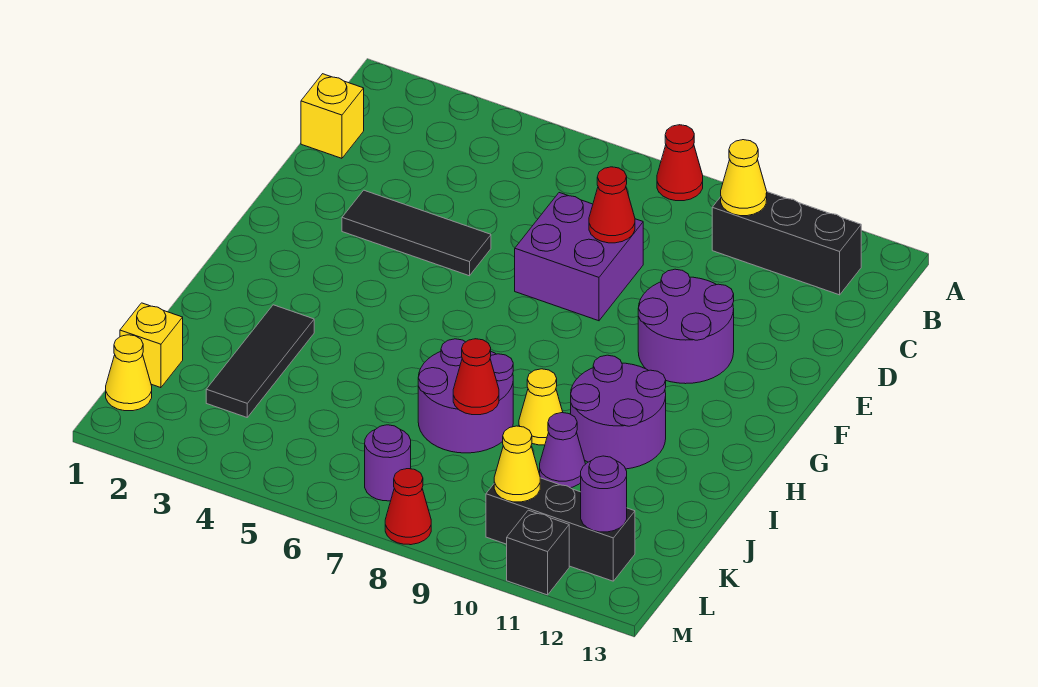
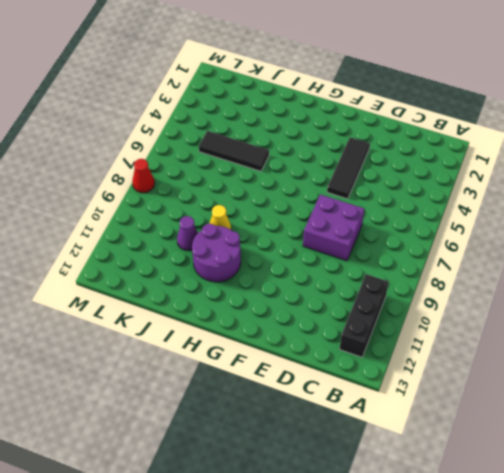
black 1x3 tile [199,131,269,171] -> black 1x3 tile moved to [206,305,314,417]
none -> red 1x1 cone [657,125,703,201]
none -> yellow 1x1 brick [301,74,364,158]
none -> purple 2x2 round brick [638,269,734,384]

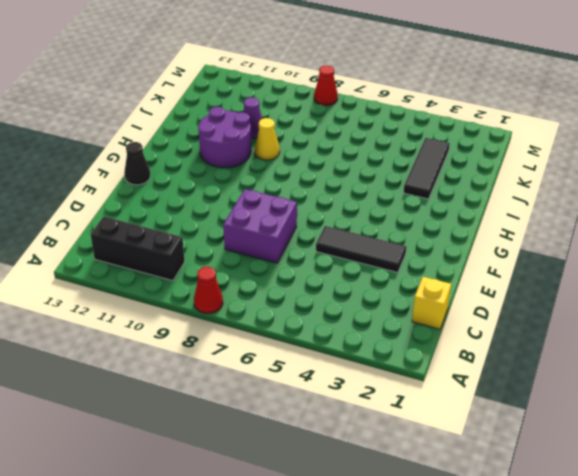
black 1x1 cone [124,142,150,185] -> none
none -> purple 2x2 round brick [638,269,734,384]
none -> purple 2x2 round brick [418,339,513,453]
none -> yellow 1x1 brick [120,303,183,388]

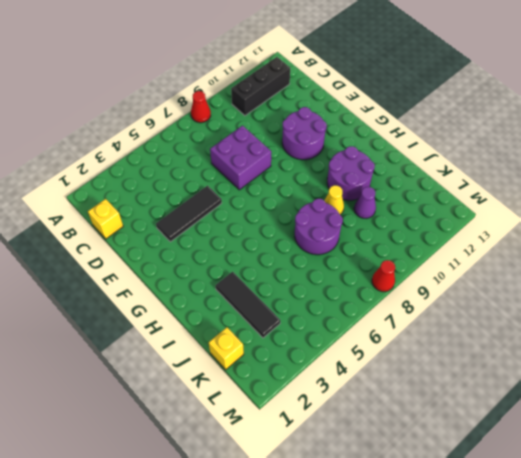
none -> yellow 1x1 cone [106,335,152,411]
none -> purple 1x1 round brick [365,425,411,501]
none -> black 1x3 brick [486,478,635,581]

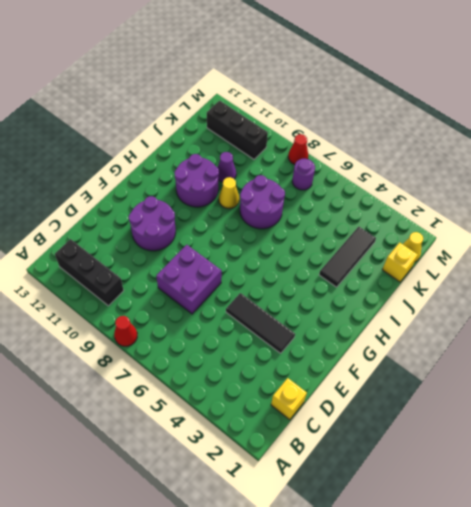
none -> black 1x1 brick [507,510,569,595]
none -> yellow 1x1 cone [721,140,767,216]
none -> red 1x1 cone [589,167,635,243]

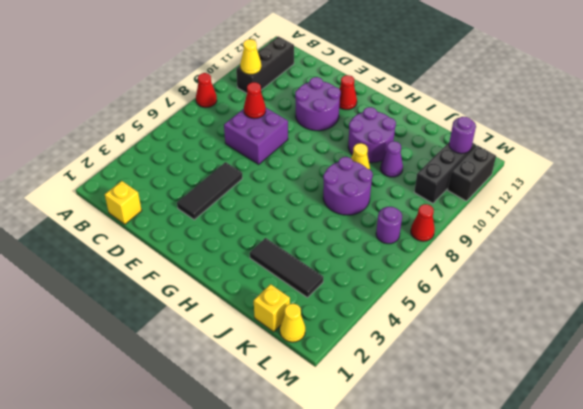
red 1x1 cone [339,75,357,110] -> red 1x1 cone moved to [453,339,499,415]
black 1x2 brick [448,145,496,201] -> black 1x1 brick [507,510,569,595]
none -> yellow 1x1 cone [494,426,540,502]

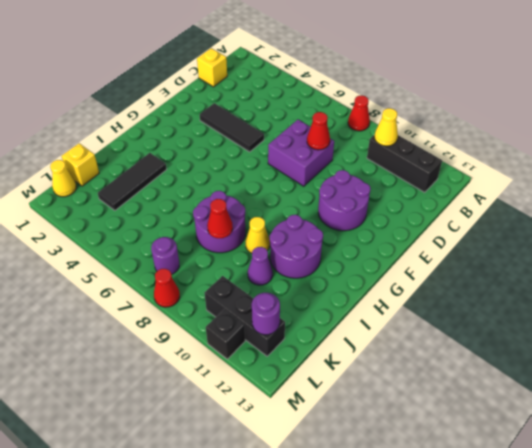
none -> yellow 1x1 cone [494,426,540,502]

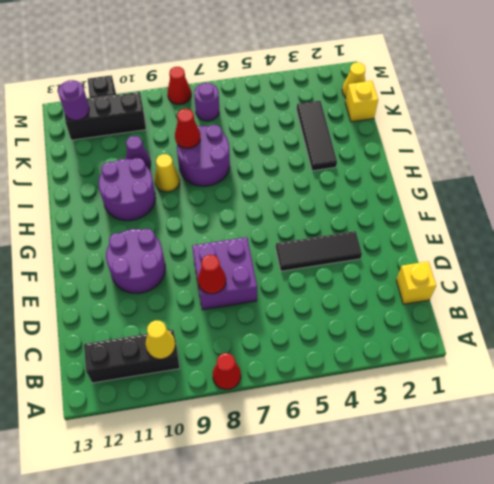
none -> yellow 1x1 cone [494,426,540,502]

